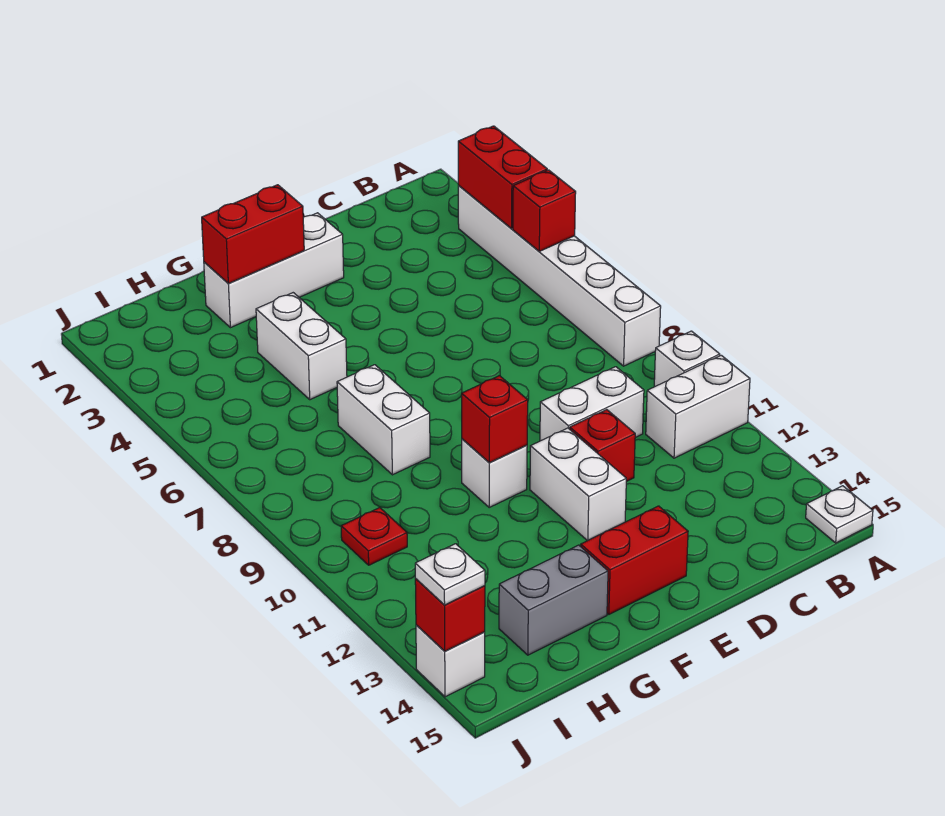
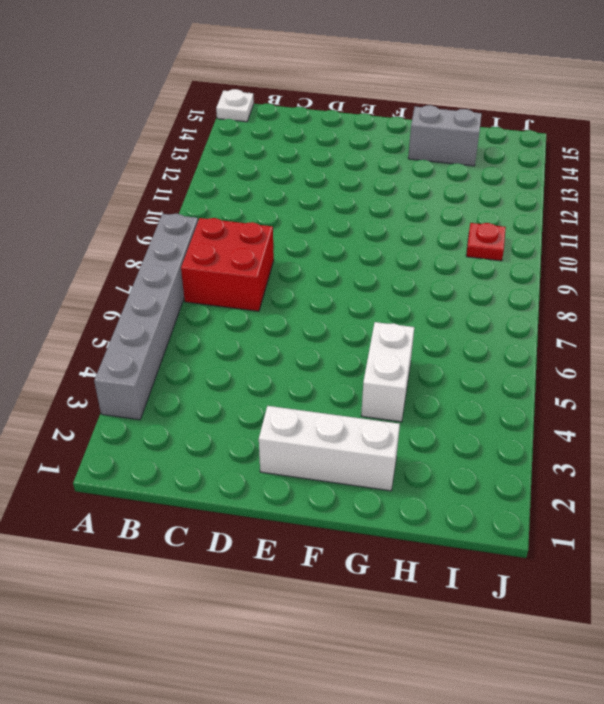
grey 1x6 brick [94,214,198,420] -> white 1x6 brick [458,186,661,366]
red 2x2 brick [181,218,274,311] -> none
none -> white 1x1 brick [654,331,720,387]
none -> white 1x2 brick [646,355,750,458]
none -> white 1x2 brick [540,367,644,441]

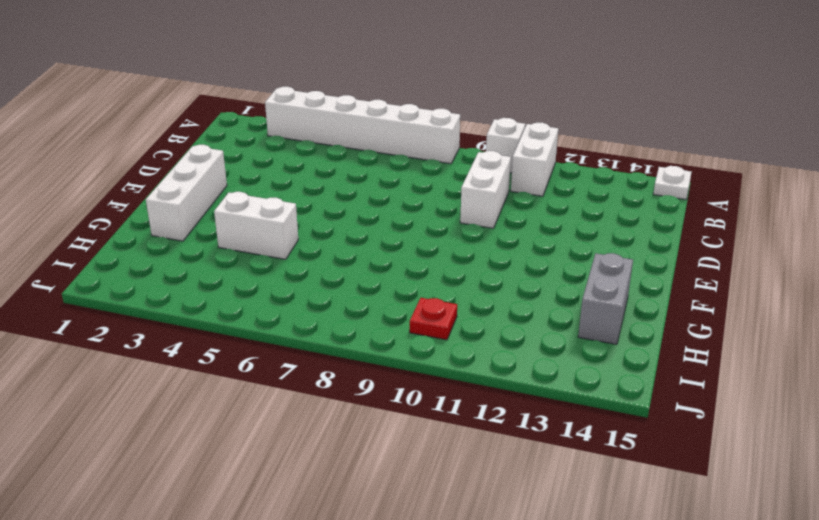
none -> red 1x1 brick [570,410,635,482]
none -> white 1x2 brick [530,428,626,541]
none -> red 1x2 brick [581,506,688,614]

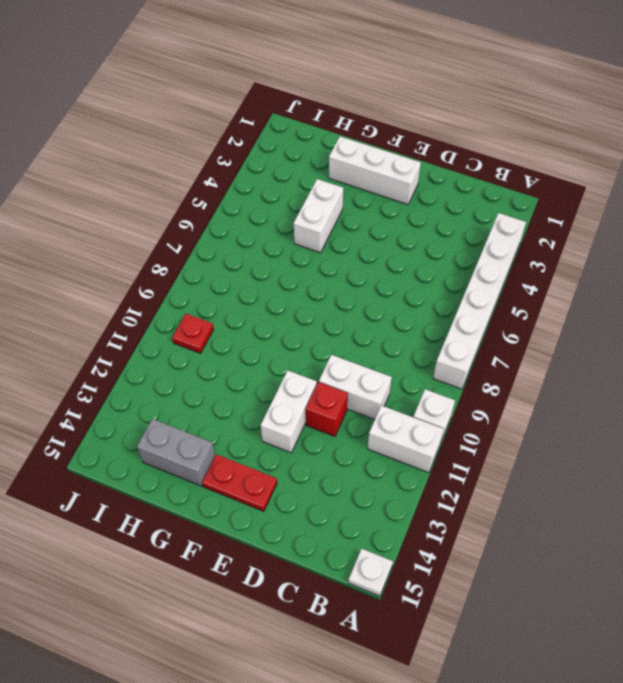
red 1x2 plate [202,454,277,511] -> red 1x2 brick [581,506,688,614]
none -> white 1x1 brick [462,439,527,507]
none -> white 1x2 brick [337,365,430,475]
none -> white 1x1 brick [416,625,485,697]

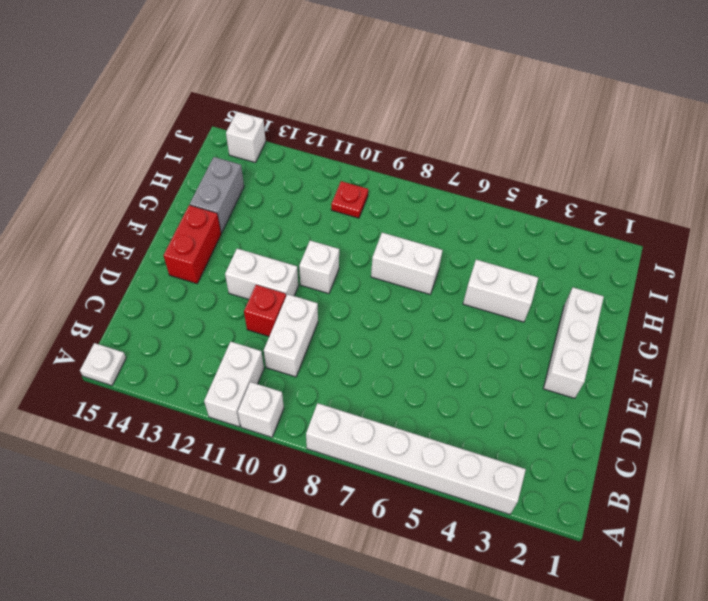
none -> red 1x2 brick [458,126,547,228]
none -> red 1x1 brick [513,170,576,251]
none -> red 1x2 brick [202,185,304,283]

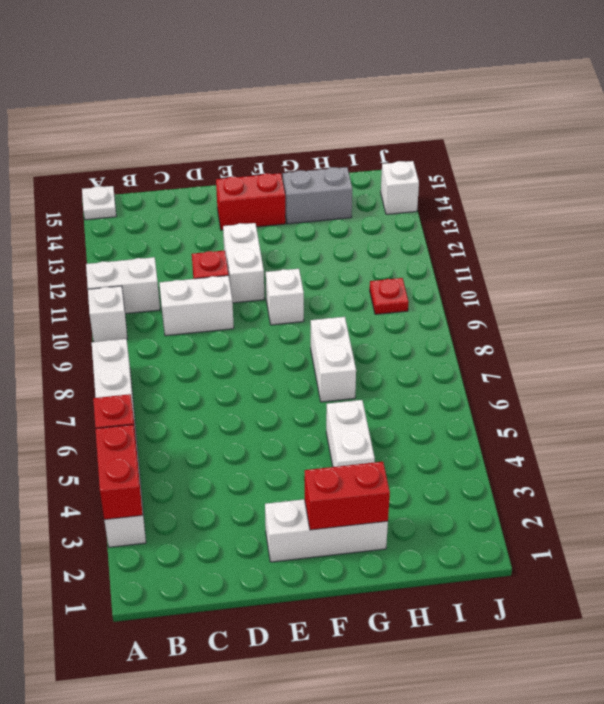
none -> red 1x1 brick [462,376,528,463]
none -> red 1x1 brick [415,579,485,651]
none -> white 1x1 plate [415,544,485,605]

